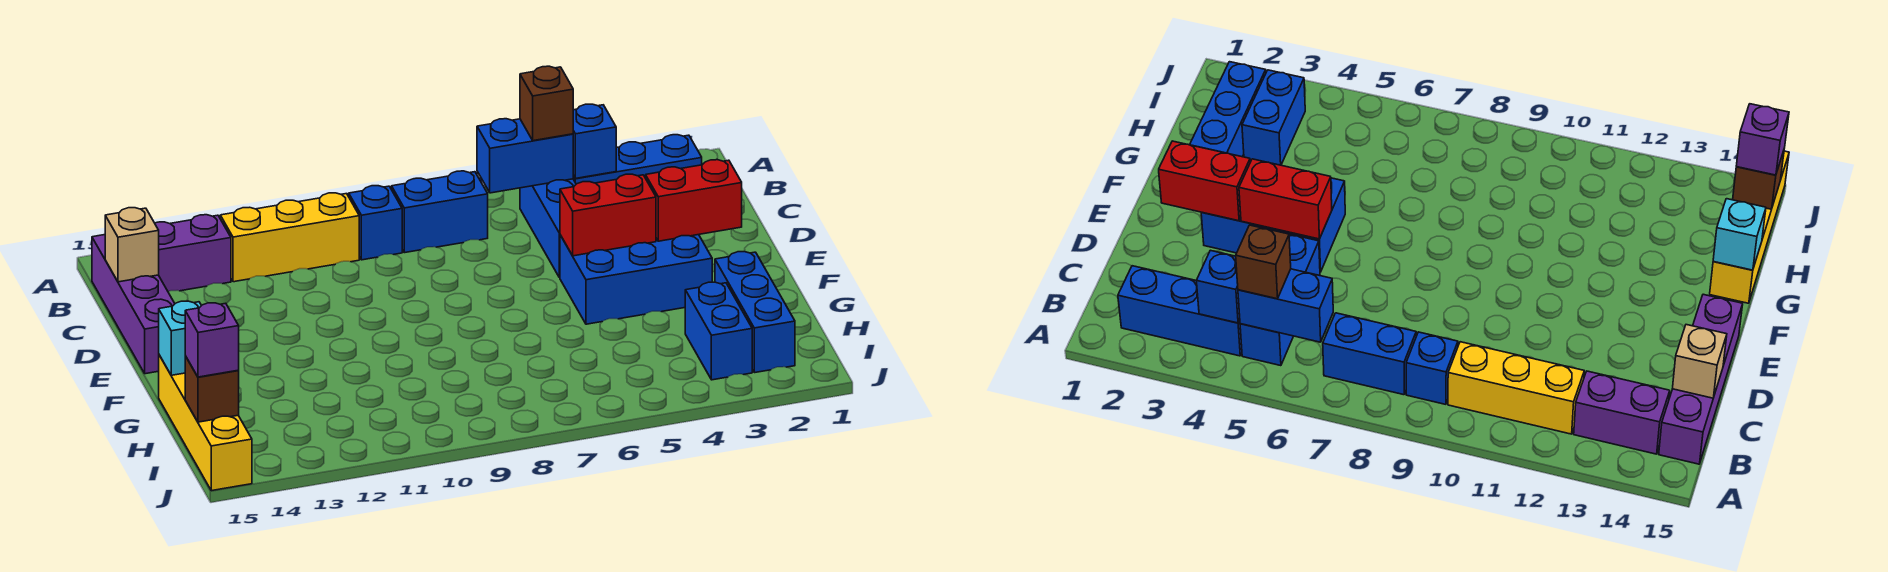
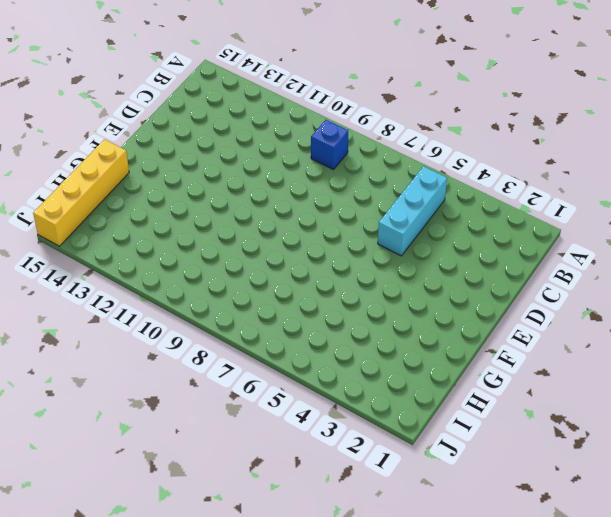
cyan 1x3 brick [378,166,447,256] -> blue 1x3 brick [520,179,576,278]
none -> blue 1x3 brick [573,135,702,184]
none -> blue 1x2 brick [392,171,488,253]
none -> yellow 1x3 brick [220,193,359,282]

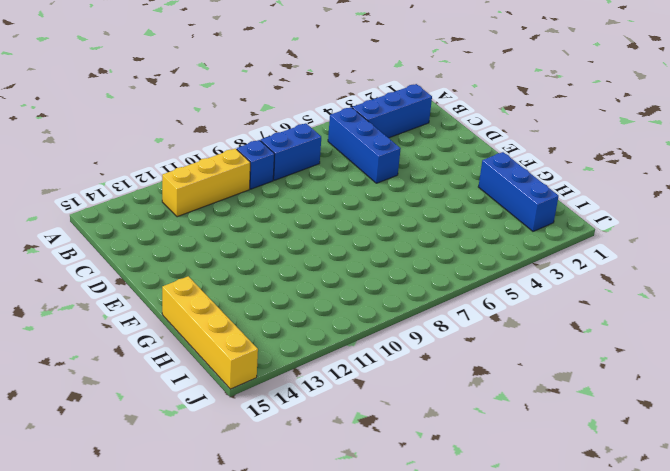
none -> purple 1x2 brick [155,215,231,291]
none -> purple 1x4 brick [92,235,175,374]
none -> blue 2x3 brick [560,235,712,324]

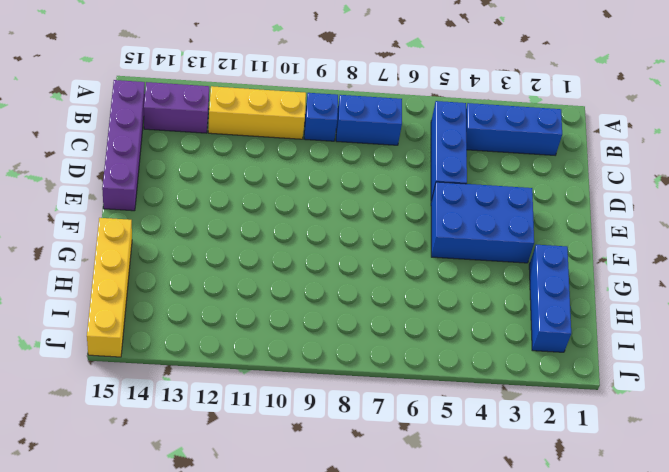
none -> blue 1x2 brick [685,282,752,380]
none -> blue 1x1 brick [573,104,616,178]
none -> blue 1x2 brick [477,119,573,193]

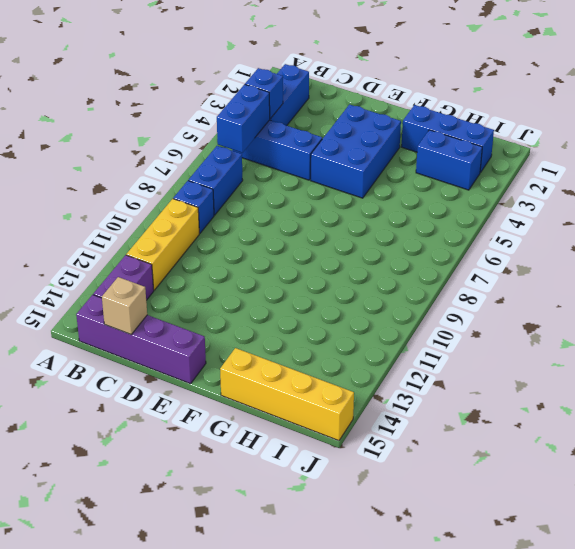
none -> red 1x2 brick [646,160,742,241]
none -> red 1x2 brick [560,174,656,256]
none -> cyan 1x1 brick [159,301,201,375]

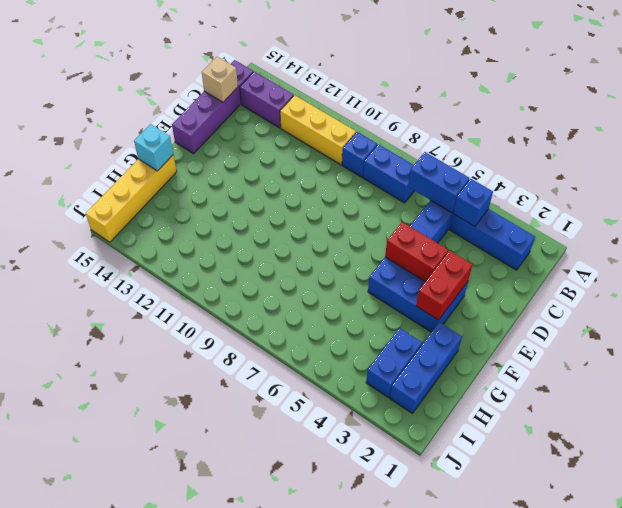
red 1x2 brick [416,251,472,320] -> red 1x2 brick turned to [646,160,742,241]
none -> brown 1x1 brick [185,356,239,422]
none -> brown 1x1 brick [520,66,573,141]
none -> purple 1x1 brick [185,303,239,377]

